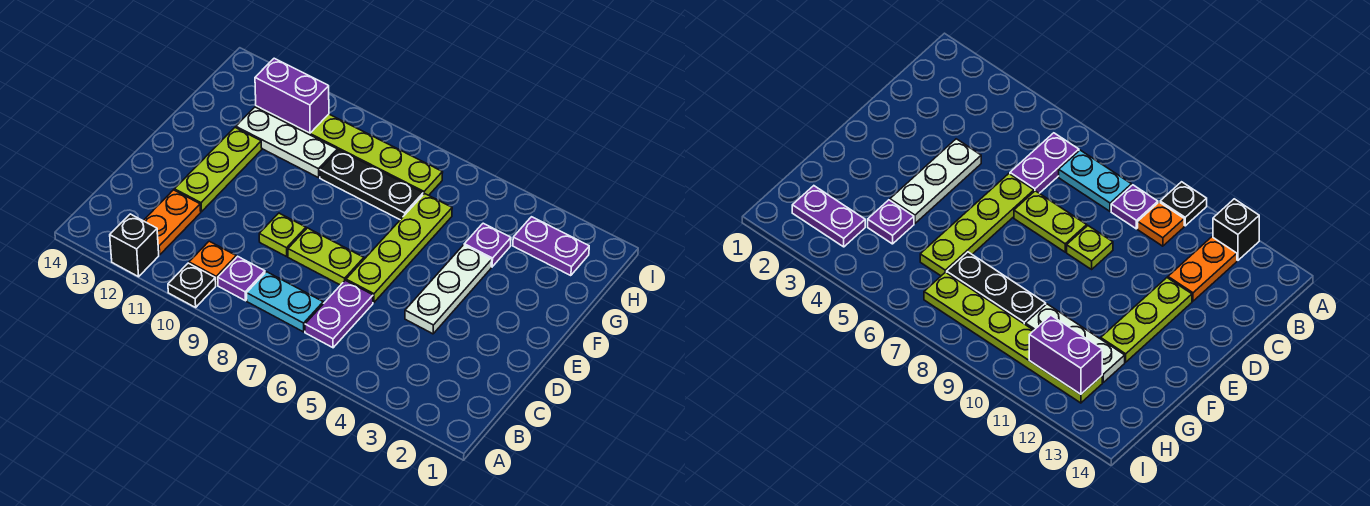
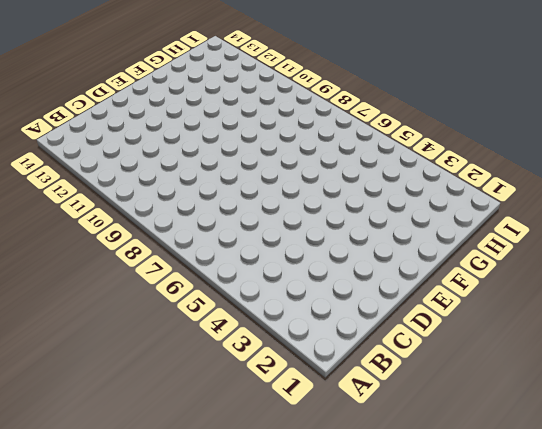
none -> black 1x1 plate [168,263,216,307]
none -> black 1x1 brick [110,214,159,277]
none -> purple 1x2 plate [305,280,373,348]

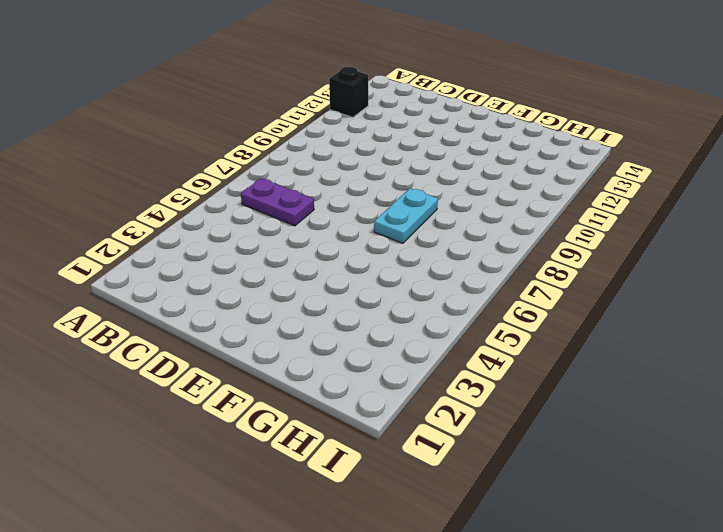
cyan 1x2 plate [374,188,438,243] -> cyan 1x2 plate moved to [247,272,323,332]
none -> black 1x1 plate [168,263,216,307]
none -> purple 1x1 plate [218,256,265,301]
none -> orange 1x1 plate [189,241,236,285]

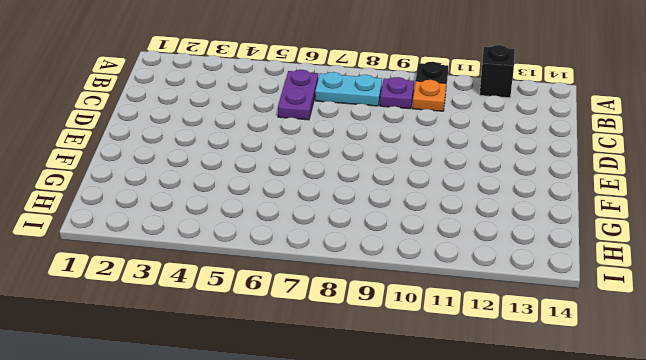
none -> orange 1x2 plate [143,190,201,255]
none -> white 1x3 plate [405,245,492,334]
none -> lime 1x4 plate [346,194,452,303]

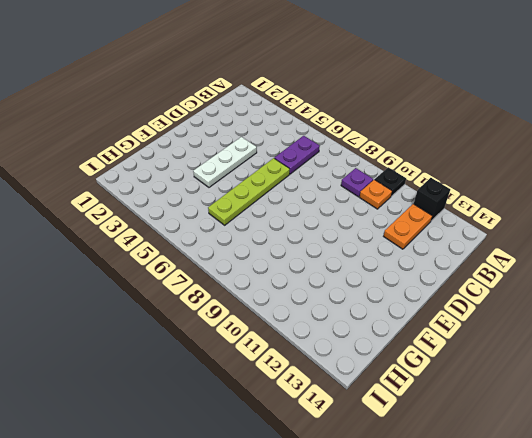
none -> cyan 1x2 plate [247,272,323,332]
none -> lime 1x2 plate [288,228,364,285]
none -> lime 1x1 plate [259,213,306,257]

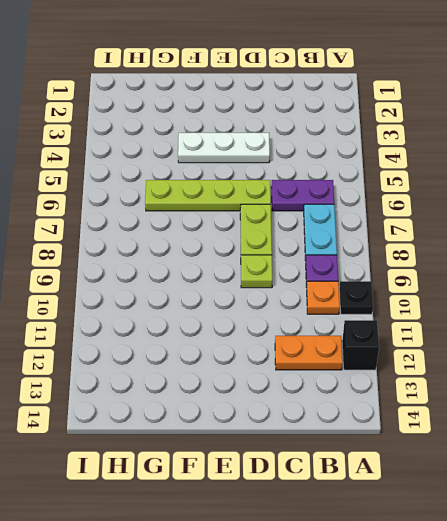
none -> lime 1x3 plate [175,127,262,212]
none -> purple 1x1 plate [464,223,511,267]
none -> black 1x3 plate [320,150,423,220]

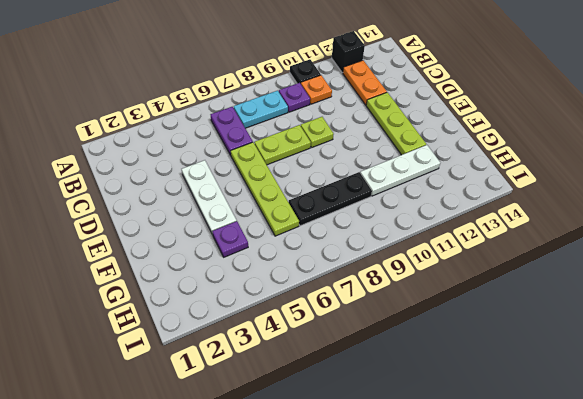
none -> purple 1x2 plate [513,217,589,276]
none -> lime 1x6 plate [256,106,443,195]
none -> purple 1x2 brick [255,58,329,133]

